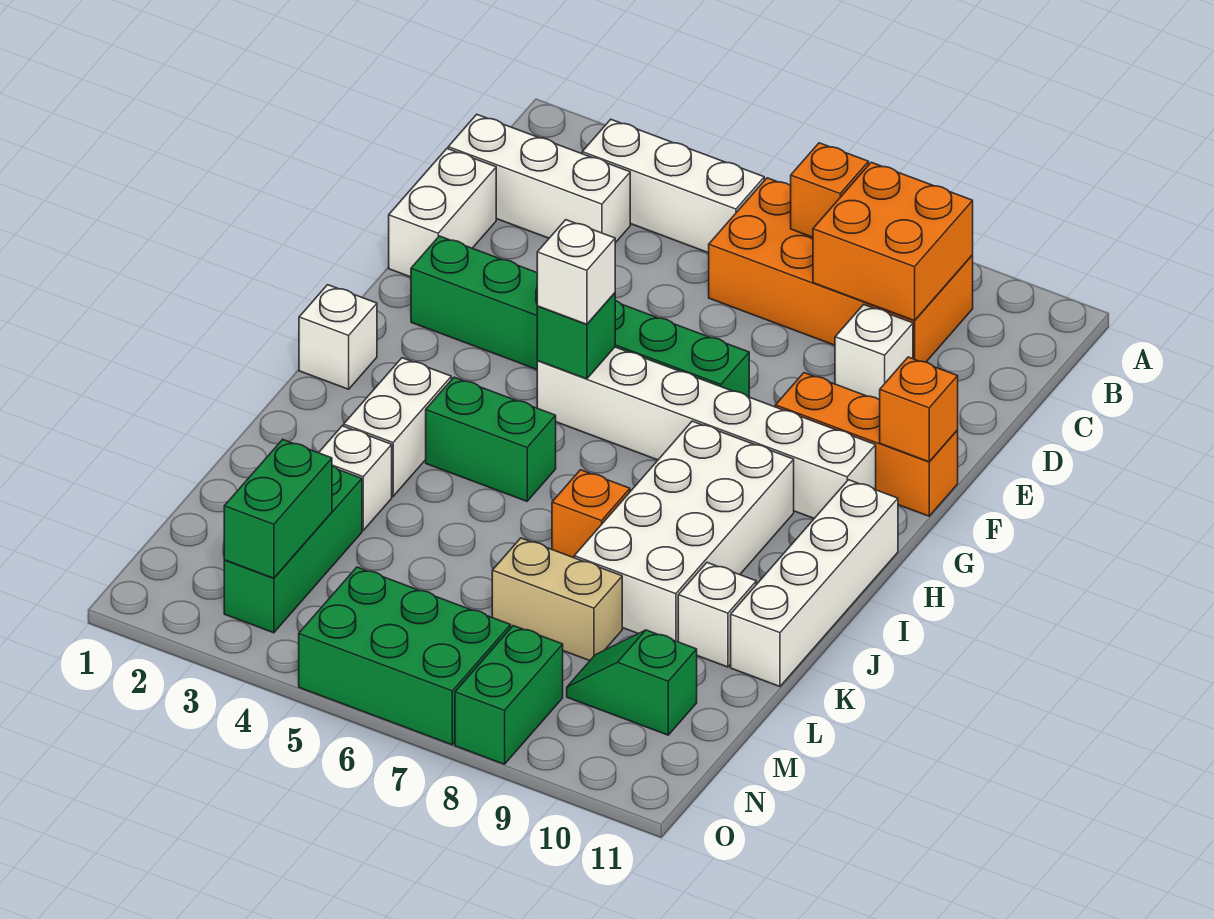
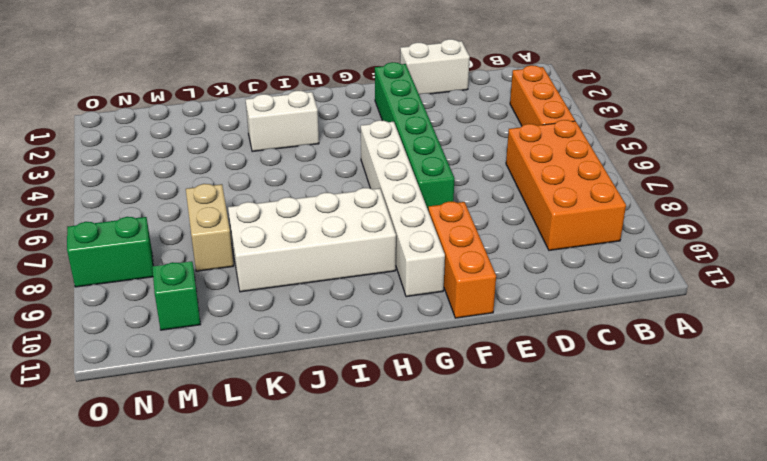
orange 1x3 brick [510,65,575,126] -> white 1x3 brick [582,119,764,253]
none -> white 1x3 brick [448,114,630,243]
none -> white 1x1 brick [835,304,913,400]
none -> white 1x1 brick [299,285,377,389]

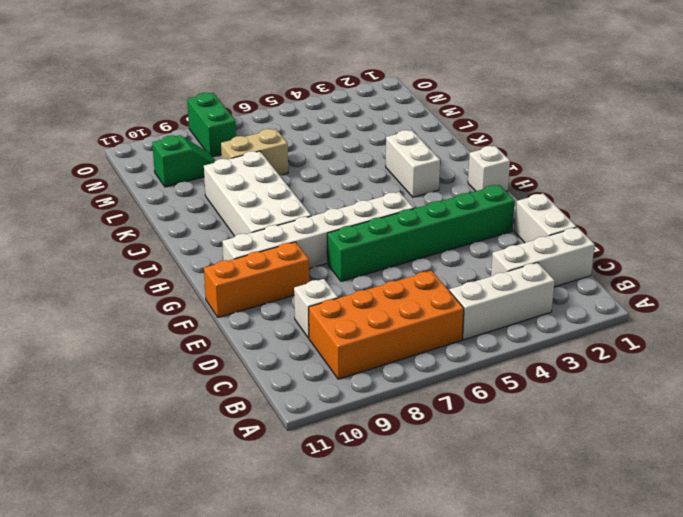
none -> white 1x4 brick [731,480,898,687]
none -> green 1x2 brick [426,377,556,501]
none -> orange 1x1 brick [552,470,630,558]

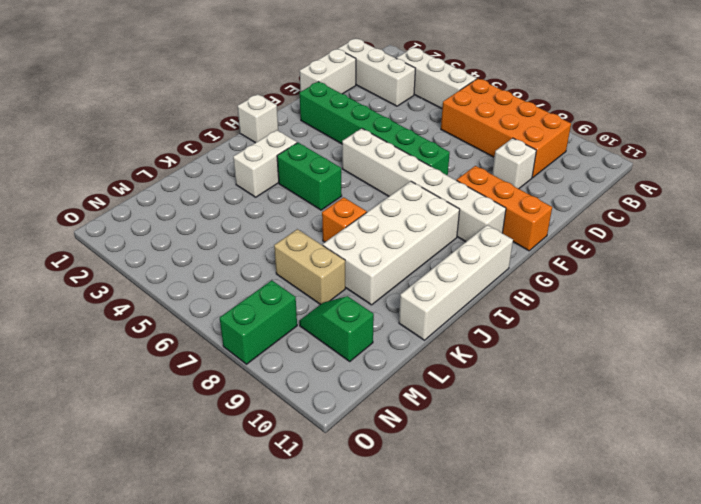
none -> white 1x1 brick [319,426,392,530]
none -> white 1x1 brick [678,563,756,667]
none -> green 1x3 brick [224,466,362,633]

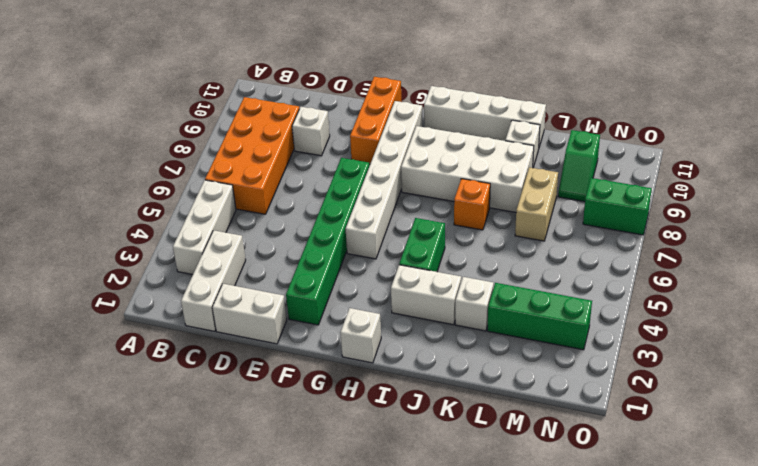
none -> green 2x3 brick [299,567,511,745]
none -> orange 1x1 brick [791,143,869,237]
none -> orange 2x2 brick [813,162,973,321]

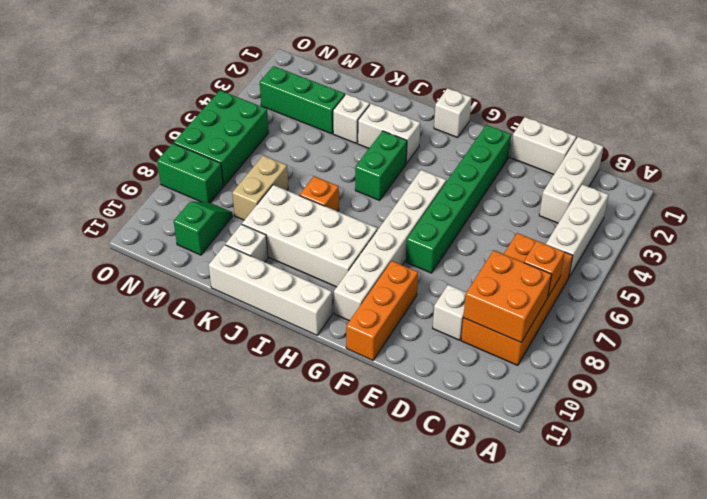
none -> orange 1x1 brick [880,357,958,462]
none -> green 1x1 brick [537,293,615,379]
none -> green 1x2 brick [224,439,332,578]

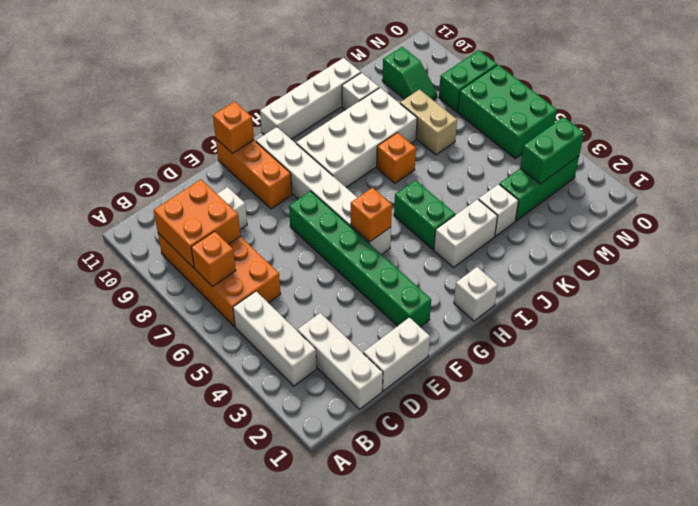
orange 1x1 brick [351,188,392,242] -> green 1x1 brick [537,293,615,379]
none -> white 1x1 brick [537,220,615,324]

